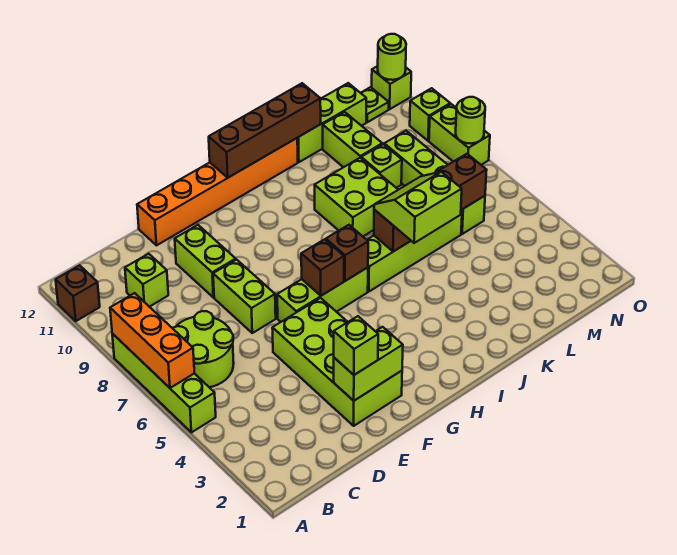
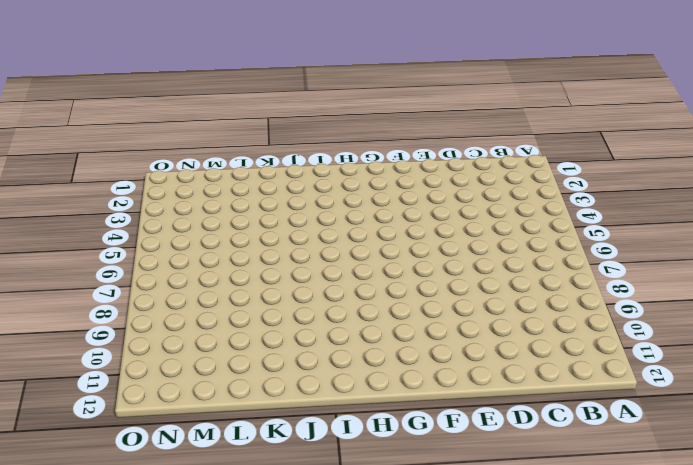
none -> lime 1x4 brick [112,334,216,432]
none -> brown 1x1 brick [56,265,100,321]
none -> lime 2x2 round brick [173,311,234,387]

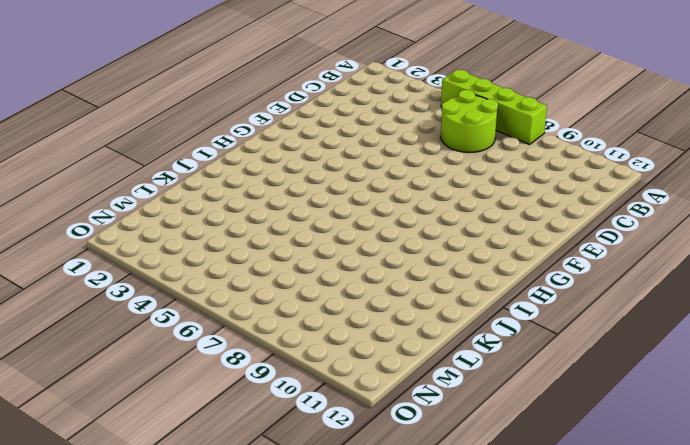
none -> brown 1x1 brick [56,265,100,321]
none -> lime 1x1 brick [125,254,168,307]
none -> lime 2x4 brick [272,298,402,426]

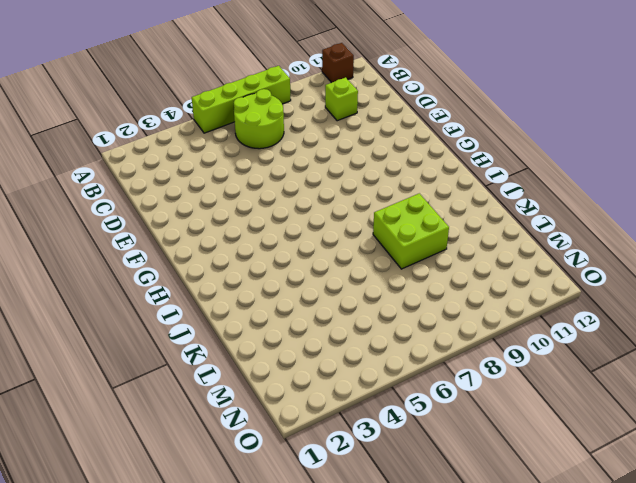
none -> lime 2x4 brick [272,298,402,426]
none -> lime 1x2 brick [213,260,276,333]
none -> lime 1x2 brick [175,225,236,297]

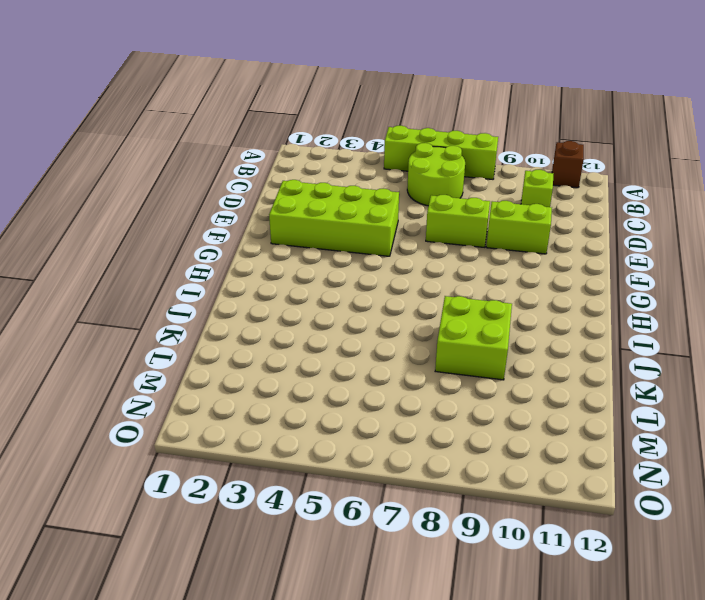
none -> orange 1x6 brick [137,138,298,245]
none -> lime 1x3 brick [277,267,368,322]
none -> lime 1x4 brick [367,210,462,291]

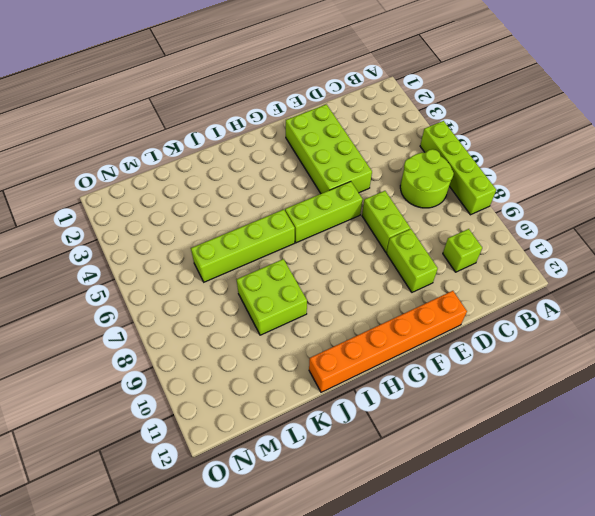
none -> brown 1x1 brick [56,265,100,321]
none -> lime 1x3 brick [297,83,366,162]
none -> lime 1x1 brick [361,144,402,188]

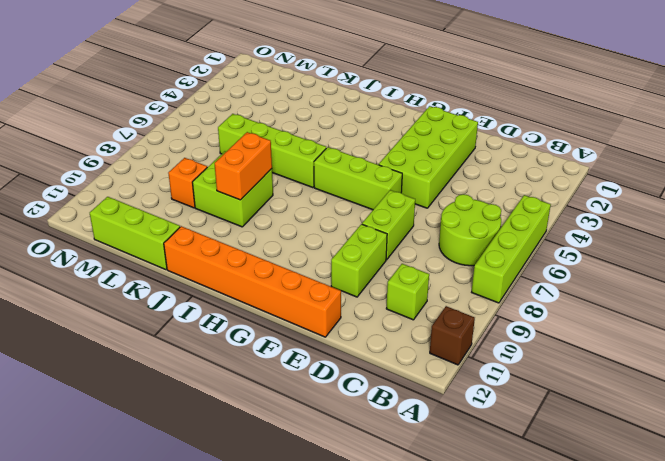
orange 1x2 brick [214,132,272,200] -> none
orange 1x1 brick [168,158,207,208] -> lime 1x1 brick [361,144,402,188]
none -> lime 1x2 brick [323,112,382,167]
none -> lime 1x4 brick [384,131,485,234]
none -> lime 1x1 plate [361,87,389,122]

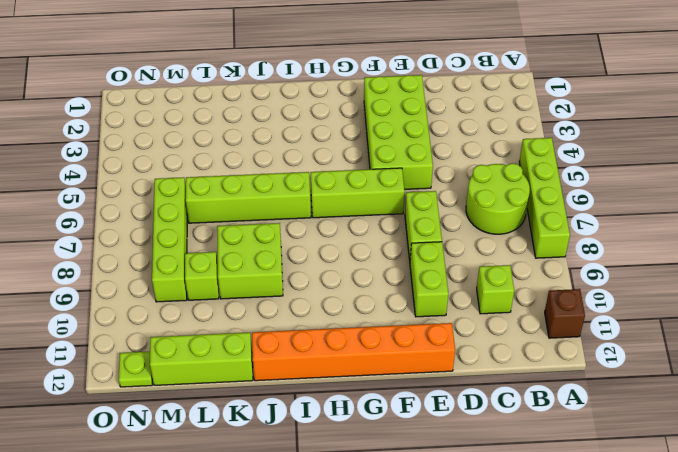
none -> lime 1x2 brick [323,112,382,167]
none -> lime 1x2 brick [429,104,490,165]
none -> lime 1x1 brick [410,88,450,141]

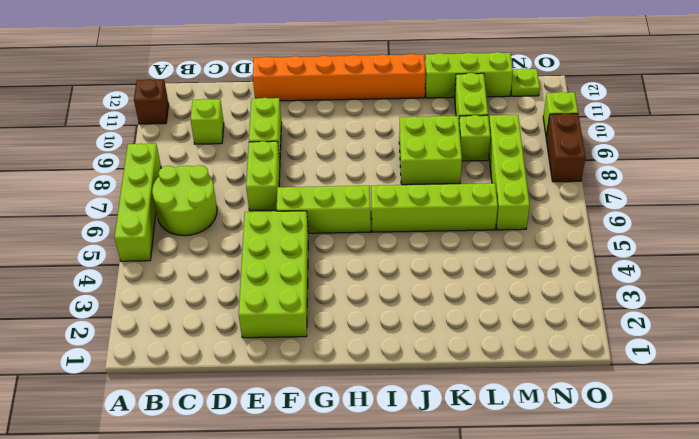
brown 1x2 brick [546,113,585,182] -> lime 1x2 brick [429,104,490,165]
none -> lime 1x1 brick [372,66,411,109]
none -> orange 1x3 brick [110,293,194,388]
none -> lime 1x2 brick [334,327,403,401]

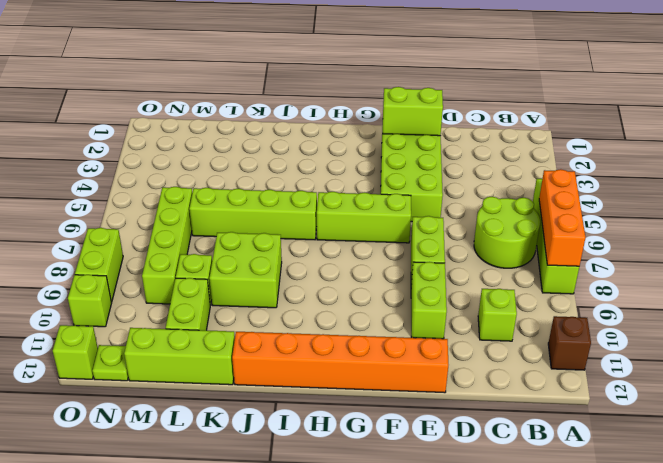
none -> brown 1x1 brick [301,239,344,296]
none -> brown 1x1 brick [326,225,368,281]
none -> brown 1x4 brick [209,83,321,178]

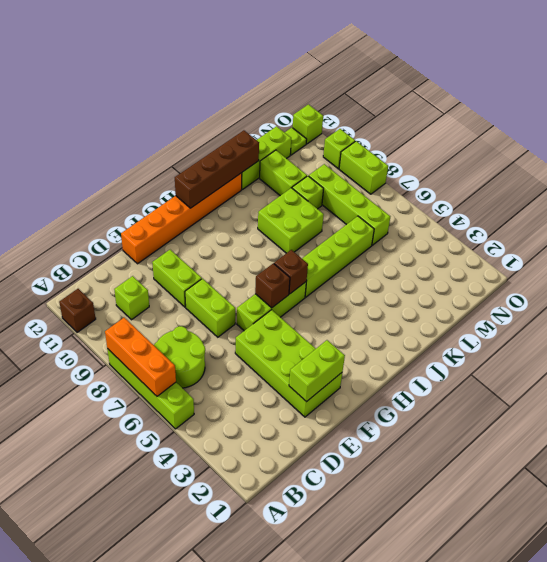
none -> brown 1x4 brick [374,154,487,252]
none -> lime 1x1 round brick [456,97,485,144]
none -> lime 1x1 round brick [378,34,406,80]

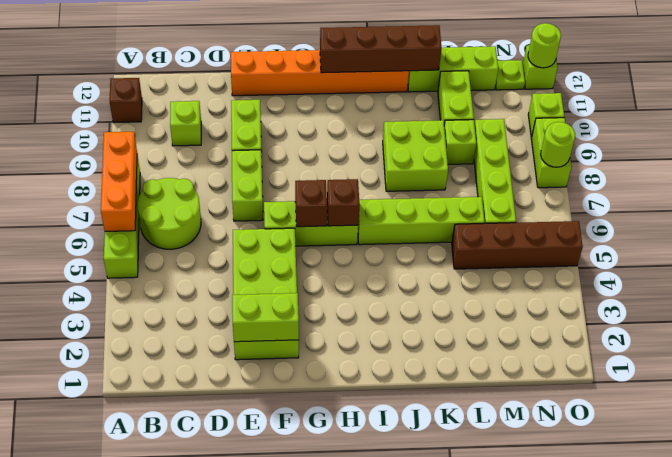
brown 1x4 brick [452,221,583,269] -> brown 1x4 brick moved to [374,154,487,252]
none -> lime 1x1 brick [334,316,378,375]
none -> lime 2x2 slope [374,172,462,243]

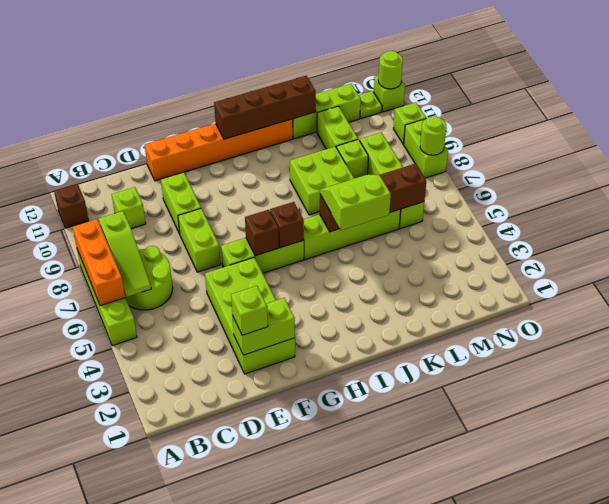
lime 1x3 slope [99,211,151,297] -> none

